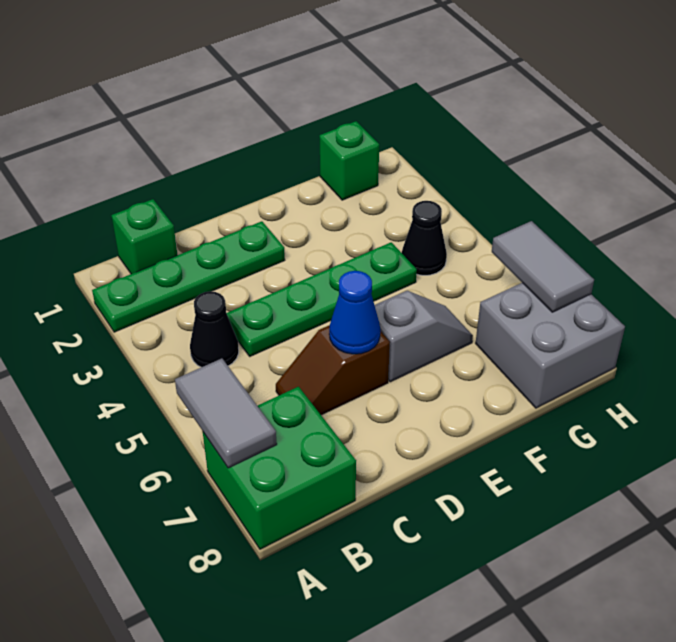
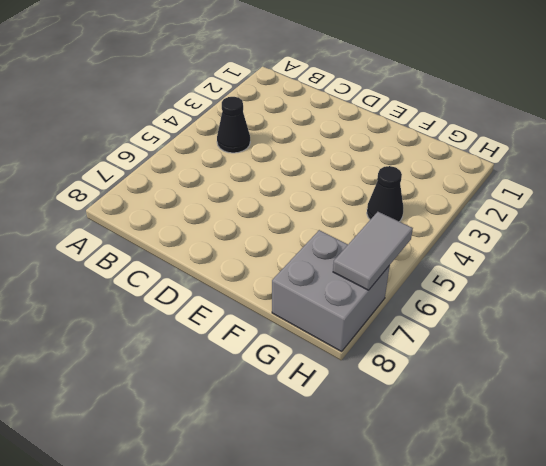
none -> green 1x4 plate [92,221,285,332]
none -> green 2x2 brick [203,387,356,549]
none -> green 1x1 brick [112,199,177,274]

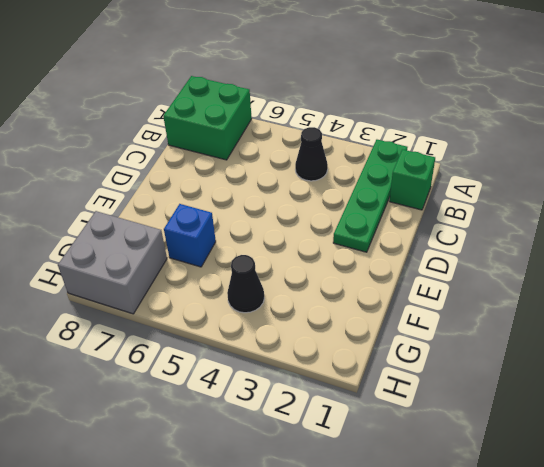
blue 1x1 brick [164,204,216,267] -> grey 1x2 slope [375,291,473,382]
none -> green 1x4 plate [227,242,417,356]
none -> brown 1x2 slope [276,325,390,415]
none -> green 1x1 brick [320,121,379,200]

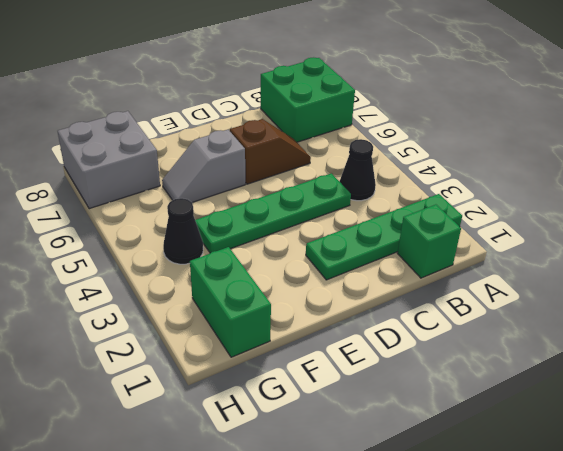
green 1x2 brick [190,247,271,357] -> green 1x1 brick [320,121,379,200]
none -> grey 1x2 tile [175,358,277,468]
none -> blue 1x1 cone [329,271,380,354]
none -> grey 1x2 tile [492,221,594,312]

